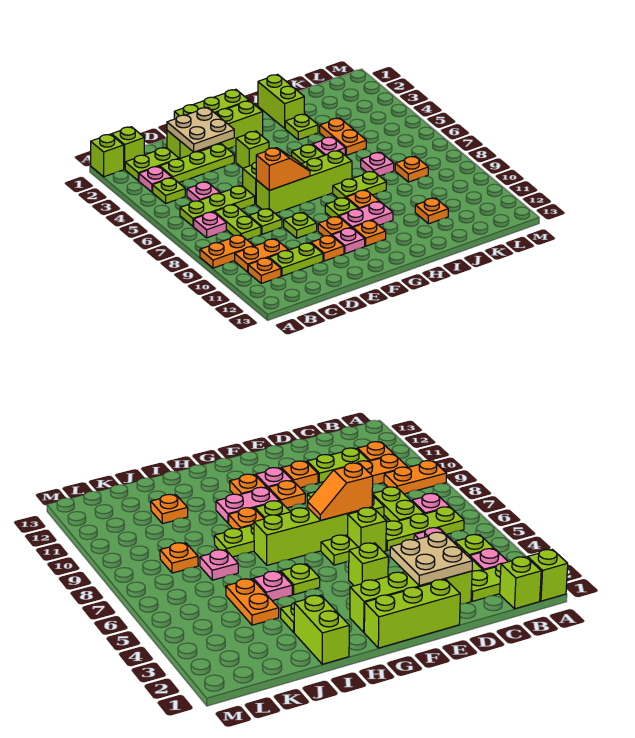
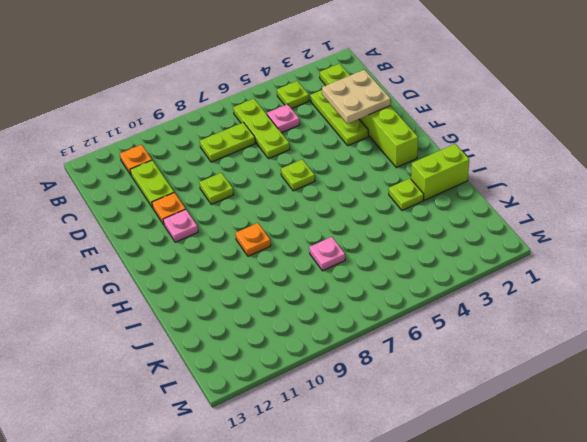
none -> lime 1x1 brick [91,134,124,177]
none -> orange 1x2 plate [200,235,253,268]
none -> lime 1x1 brick [112,127,144,169]
none -> pink 1x1 plate [139,166,172,192]

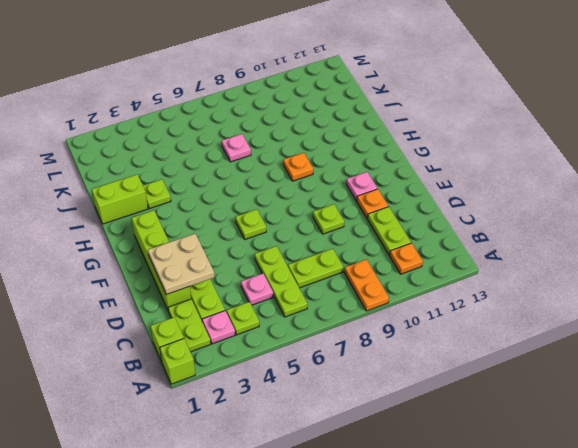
none -> pink 1x1 plate [194,212,226,238]
none -> orange 1x2 plate [235,239,288,272]
none -> lime 1x1 plate [249,209,282,234]
none -> lime 1x3 brick [174,89,249,119]

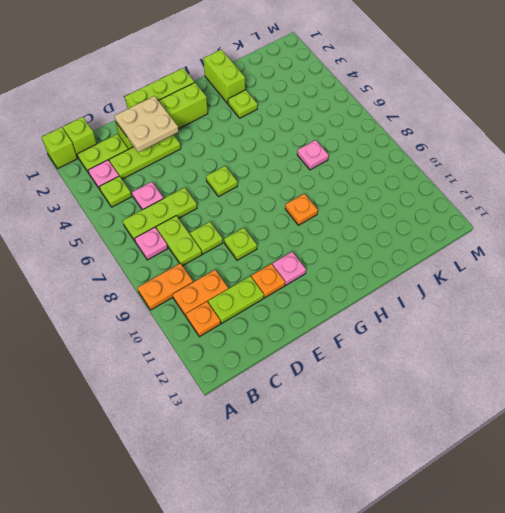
none -> lime 1x1 brick [243,162,256,204]
none -> lime 1x4 brick [256,150,352,213]
none -> lime 1x1 brick [236,131,269,168]
none -> orange 1x1 plate [318,216,351,236]

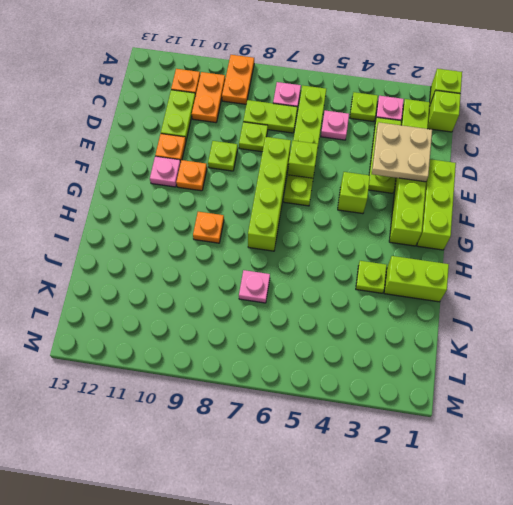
none -> lime 1x1 plate [325,197,358,217]
none -> pink 1x2 plate [339,201,393,228]
none -> orange 1x1 plate [353,220,386,246]
none -> lime 1x1 plate [292,144,324,164]

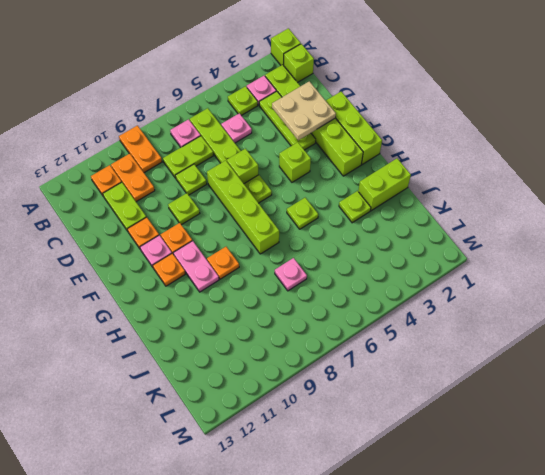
none -> lime 1x1 plate [325,197,358,217]
none -> lime 1x2 plate [333,171,386,198]
none -> pink 1x1 plate [313,137,345,155]
none -> orange 1x2 plate [320,118,366,155]

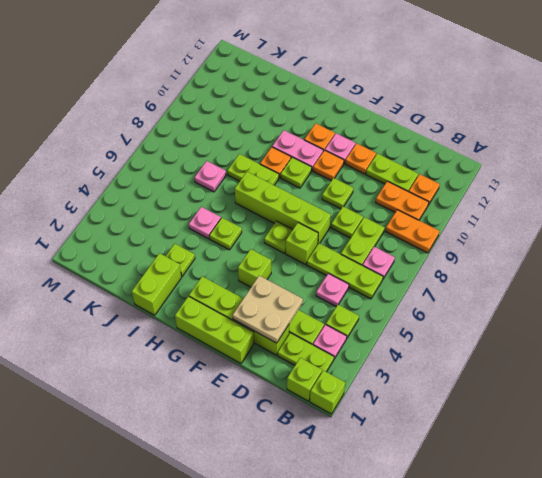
none -> orange 1x2 plate [320,118,366,155]
none -> orange 1x1 plate [415,198,448,224]
none -> orange 1x1 plate [395,156,428,182]
none -> orange 1x2 slope [256,148,310,190]

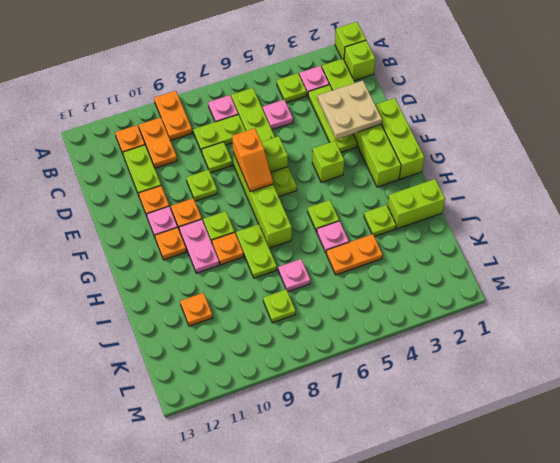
lime 1x1 plate [263,290,296,323] -> orange 1x1 plate [395,156,428,182]

